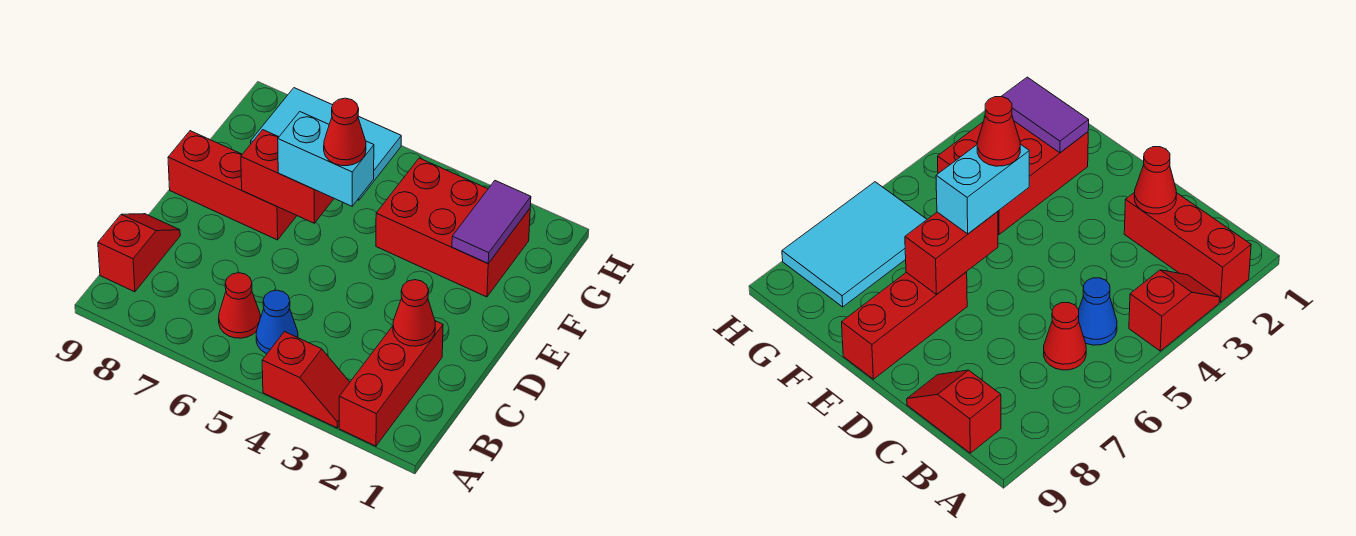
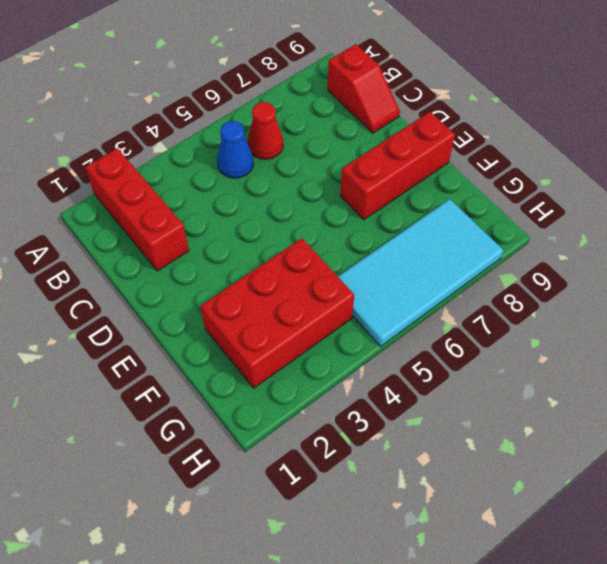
cyan 2x4 tile [338,199,503,346] -> cyan 2x3 tile [251,88,401,200]
none -> red 1x2 slope [262,332,350,428]
none -> red 1x1 cone [393,280,435,346]
none -> red 1x2 brick [241,130,334,223]

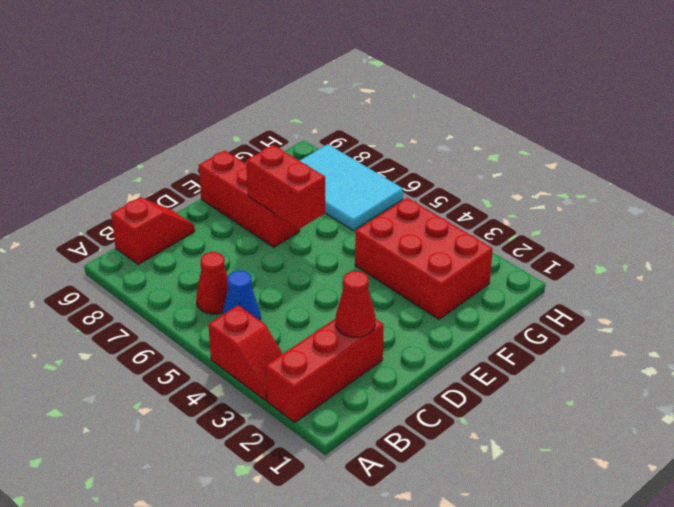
none -> purple 1x2 tile [452,181,531,263]
none -> cyan 1x2 brick [278,112,374,206]
none -> red 1x1 cone [324,98,366,166]

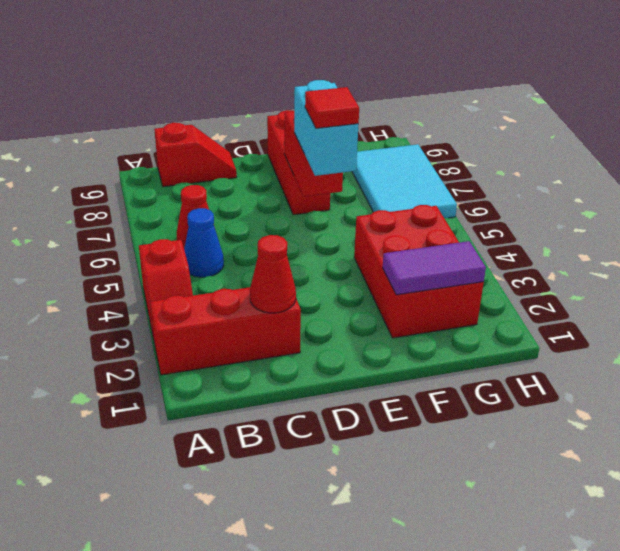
red 1x1 tile [305,87,359,128] -> red 1x1 cone [324,98,366,166]

